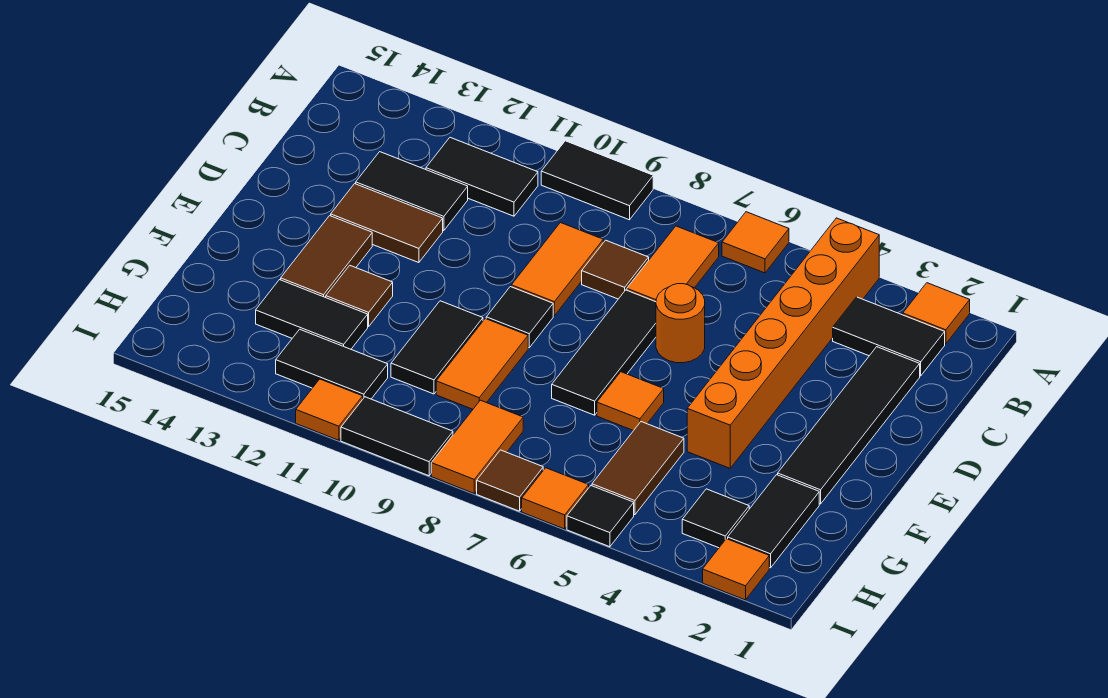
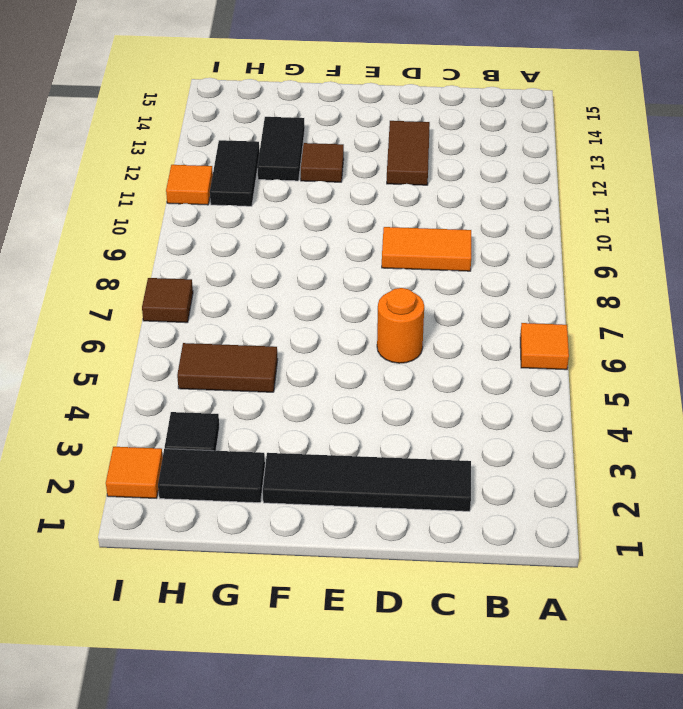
none -> orange 1x1 tile [903,283,970,344]
none -> orange 1x6 brick [687,218,879,468]
none -> black 1x2 tile [541,141,653,220]
none -> black 1x2 tile [833,297,945,376]

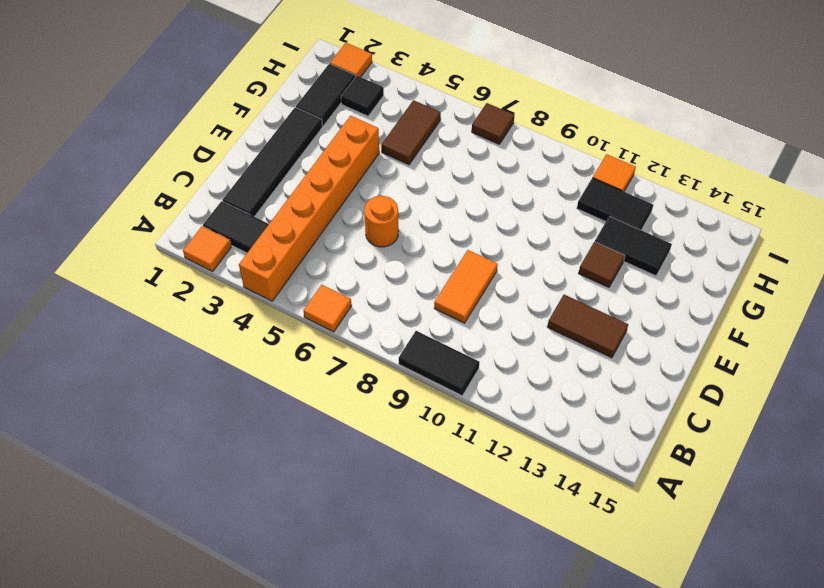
none -> orange 1x2 tile [627,226,719,302]
none -> black 1x2 tile [426,138,538,216]
none -> brown 1x1 tile [582,240,649,299]
none -> black 1x2 tile [356,152,468,231]

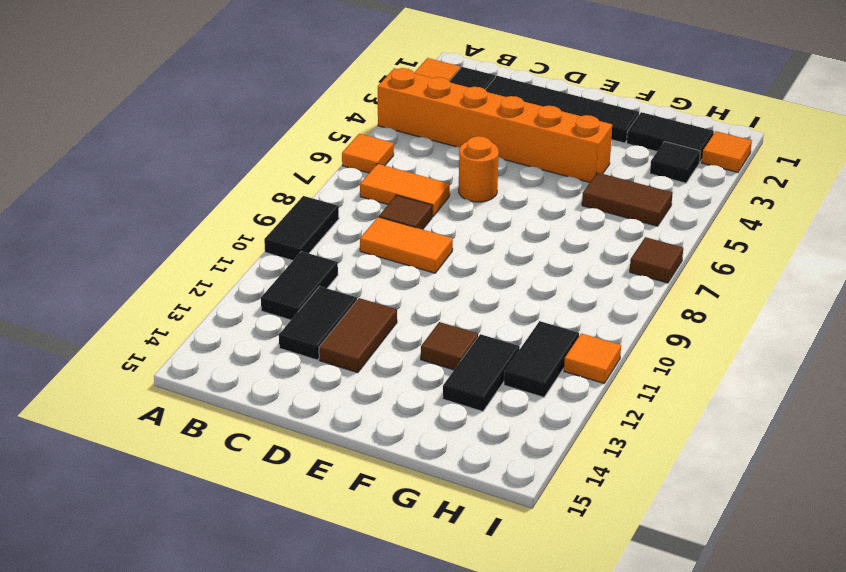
none -> black 1x3 tile [552,290,656,415]
none -> black 1x1 tile [486,287,553,348]
none -> brown 1x2 tile [281,216,372,297]
none -> orange 1x1 tile [597,372,664,431]

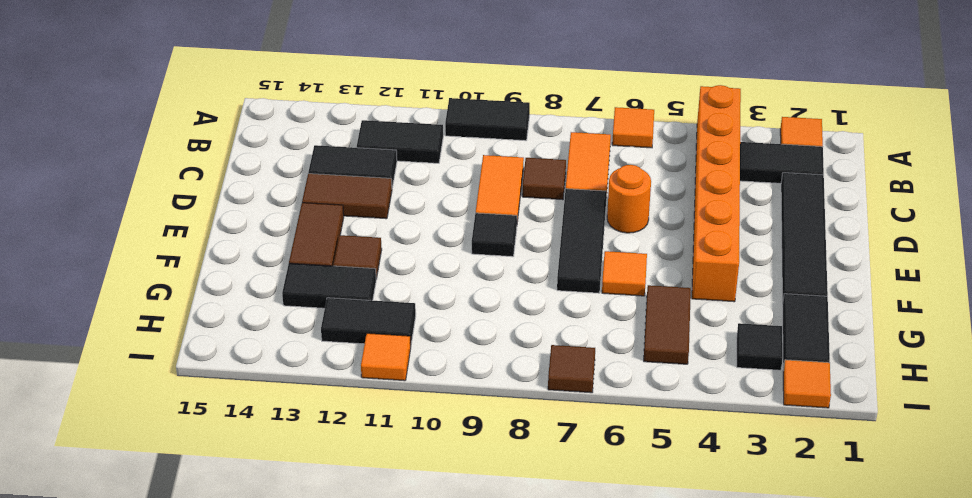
none -> orange 1x2 tile [436,319,528,409]
none -> black 1x2 tile [391,301,483,394]
none -> orange 1x2 tile [431,400,523,493]
none -> black 1x1 tile [567,486,634,547]

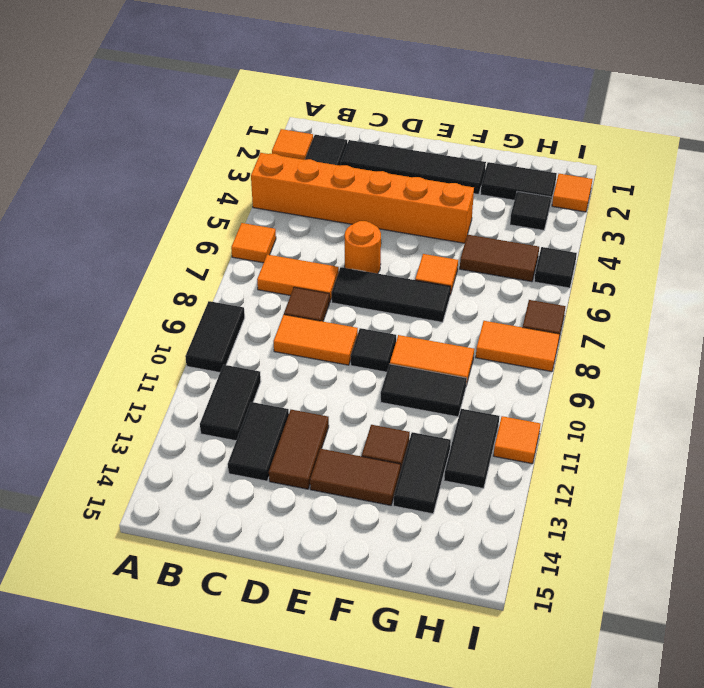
none -> orange 1x1 tile [522,468,589,529]
none -> black 1x2 tile [341,397,453,476]

